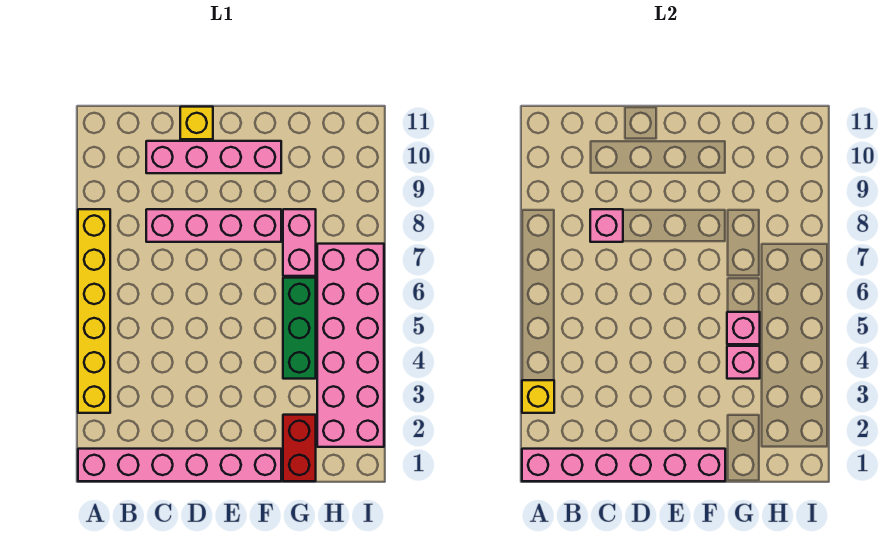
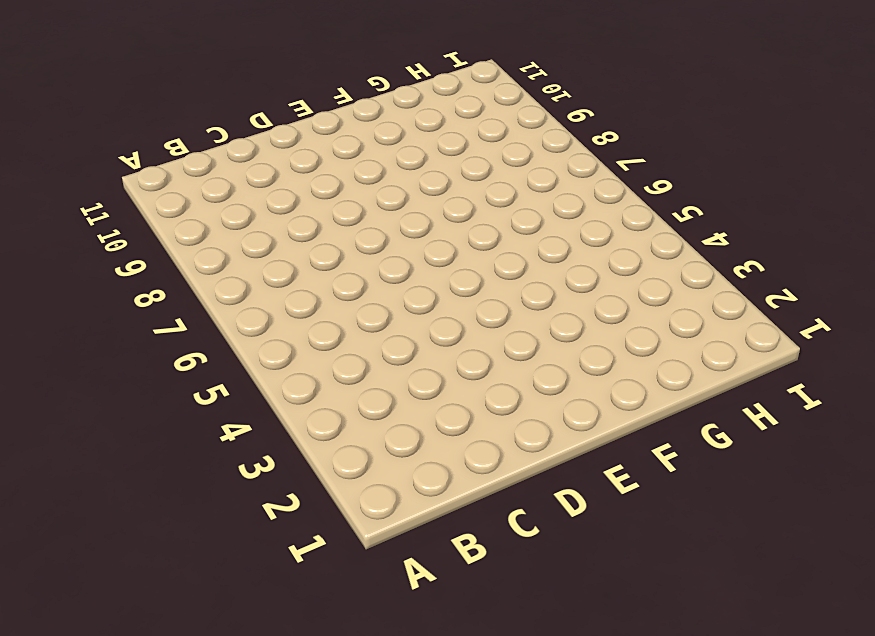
none -> pink 1x6 brick [78,449,281,481]
none -> yellow 1x6 brick [78,209,110,413]
none -> pink 1x4 brick [146,209,281,242]

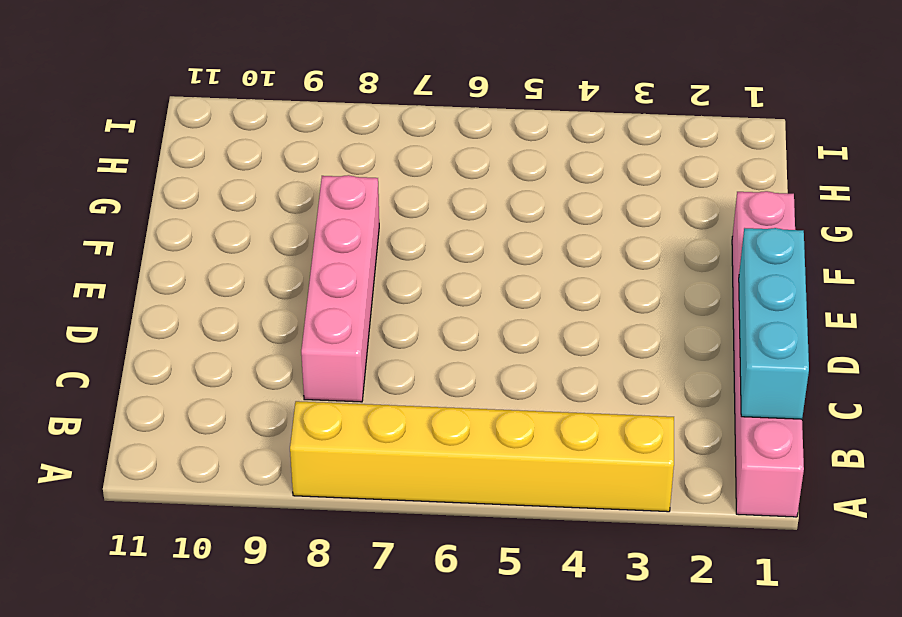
cyan 1x3 brick [739,228,809,419] -> pink 1x6 brick [522,449,725,481]
none -> pink 1x4 brick [146,141,281,173]
none -> yellow 1x1 brick [180,107,213,139]
none -> red 1x2 brick [283,415,316,481]

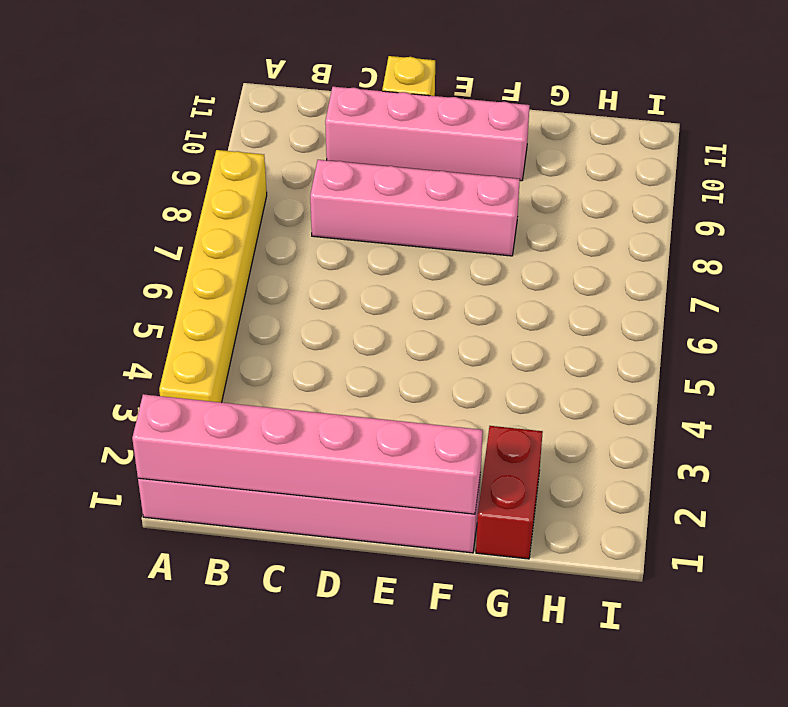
none -> green 1x3 brick [283,278,316,379]
none -> pink 1x2 brick [283,209,316,276]
none -> pink 2x6 brick [317,244,384,447]

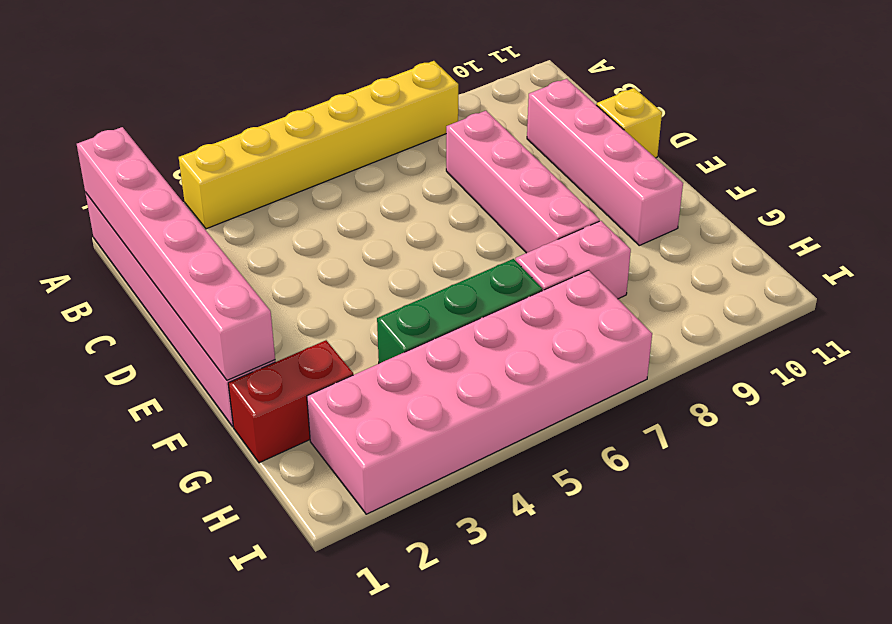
none -> yellow 1x1 brick [522,380,554,413]
none -> pink 1x1 brick [590,209,623,242]
none -> pink 1x1 brick [727,346,760,379]

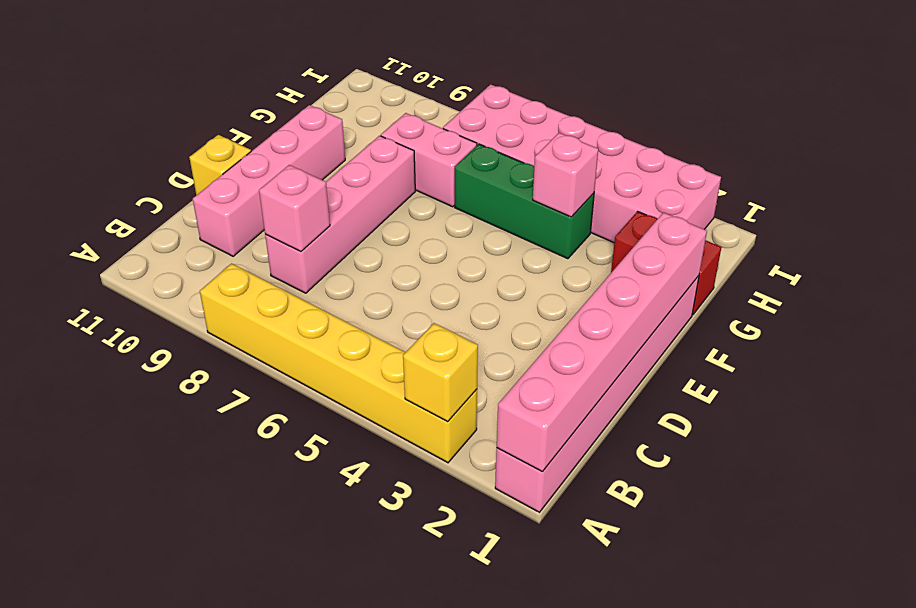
none -> pink 1x1 brick [727,312,760,344]

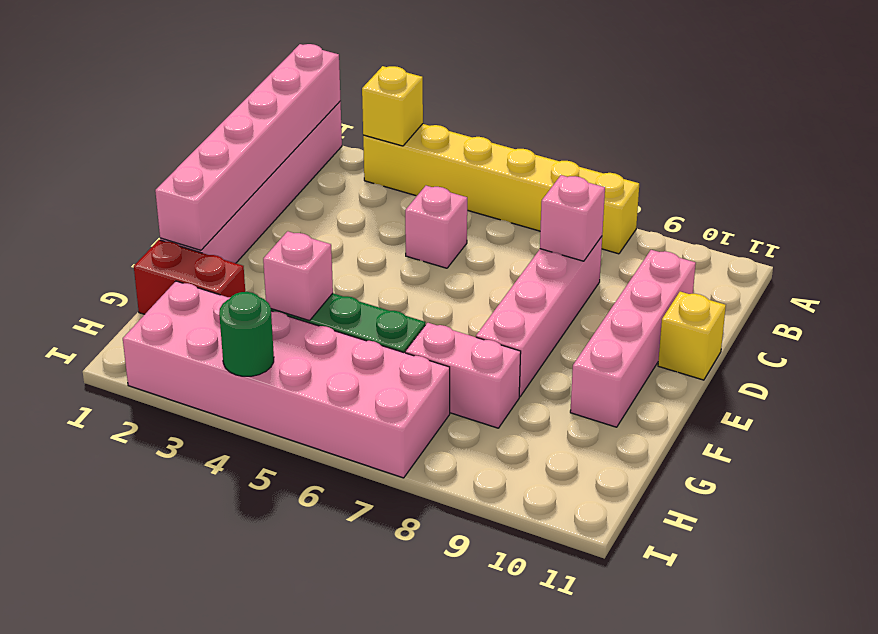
pink 1x1 brick [405,186,467,268] -> pink 1x1 brick moved to [727,312,760,344]
green 1x1 round brick [219,292,274,376] -> none

